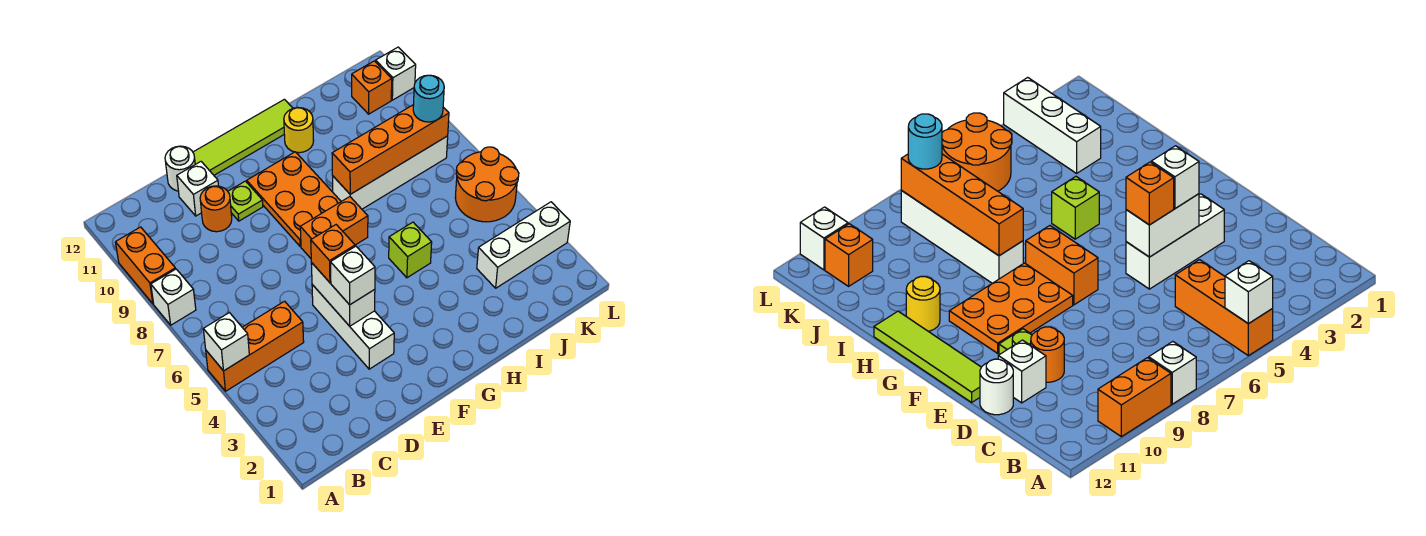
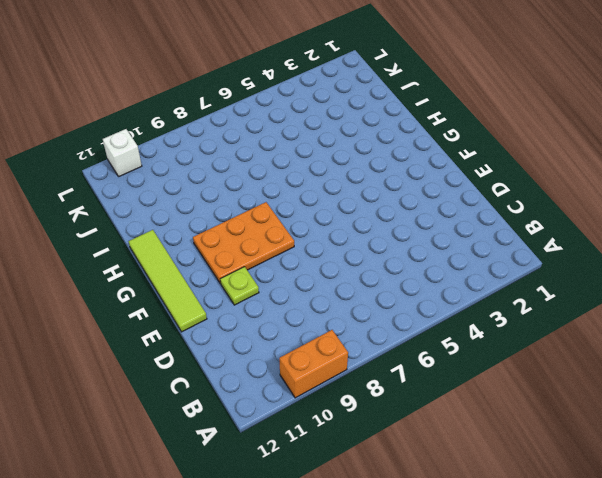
none -> orange 1x3 brick [206,301,304,391]
none -> white 1x1 brick [151,269,196,325]
none -> orange 1x1 round brick [200,186,232,232]

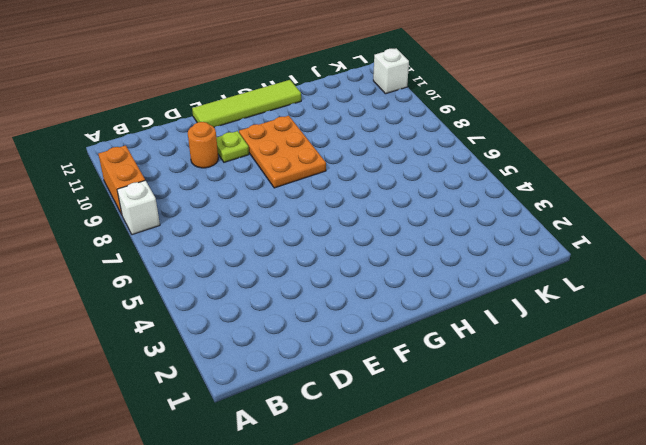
none -> orange 1x3 brick [206,301,304,391]
none -> white 1x1 brick [177,162,218,216]
none -> white 1x1 round brick [165,146,195,191]

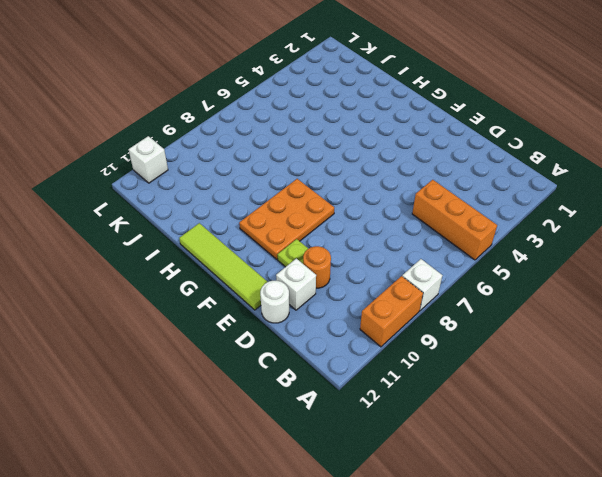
none -> white 1x3 brick [312,285,394,369]
none -> orange 1x2 brick [300,197,368,258]
none -> lime 1x1 brick [389,222,432,278]

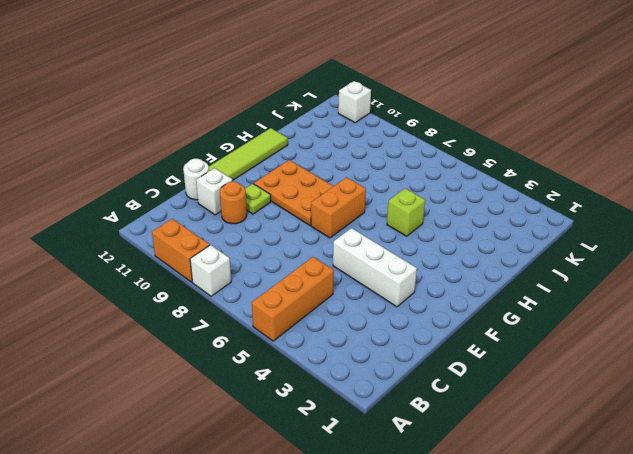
none -> white 1x4 brick [333,136,448,209]
none -> yellow 1x1 round brick [284,108,314,153]
none -> white 1x3 brick [477,202,570,288]

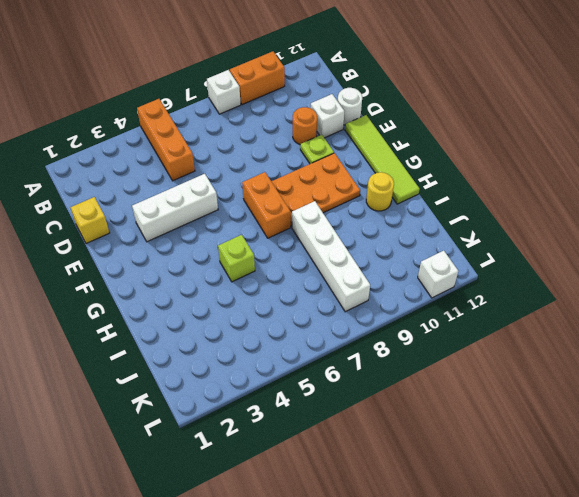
yellow 1x1 brick [70,197,110,244] -> none
none -> white 1x3 brick [477,202,570,288]
none -> orange 2x2 round brick [455,147,519,222]
none -> orange 1x1 brick [352,61,392,114]

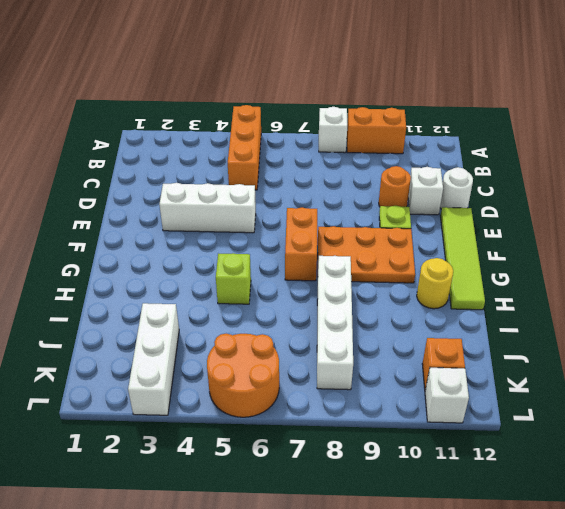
none -> white 1x1 brick [203,313,249,371]
none -> white 1x2 brick [311,262,375,326]
none -> orange 1x4 brick [332,105,449,194]

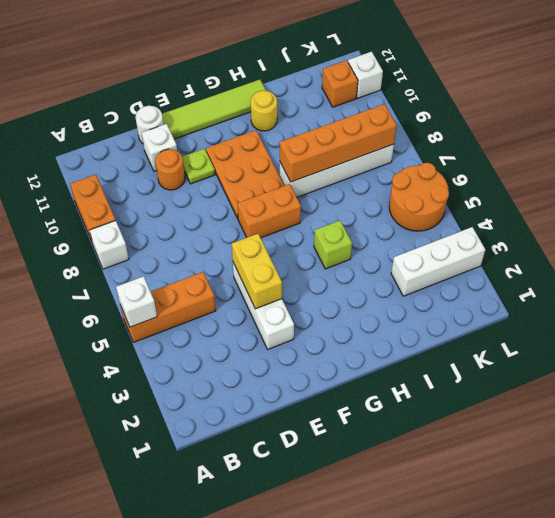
yellow 1x2 brick [232,234,282,309] -> white 1x2 brick [311,262,375,326]
none -> white 1x1 brick [330,246,375,305]
none -> orange 1x1 brick [311,225,355,282]
none -> cyan 1x1 round brick [413,75,444,122]

